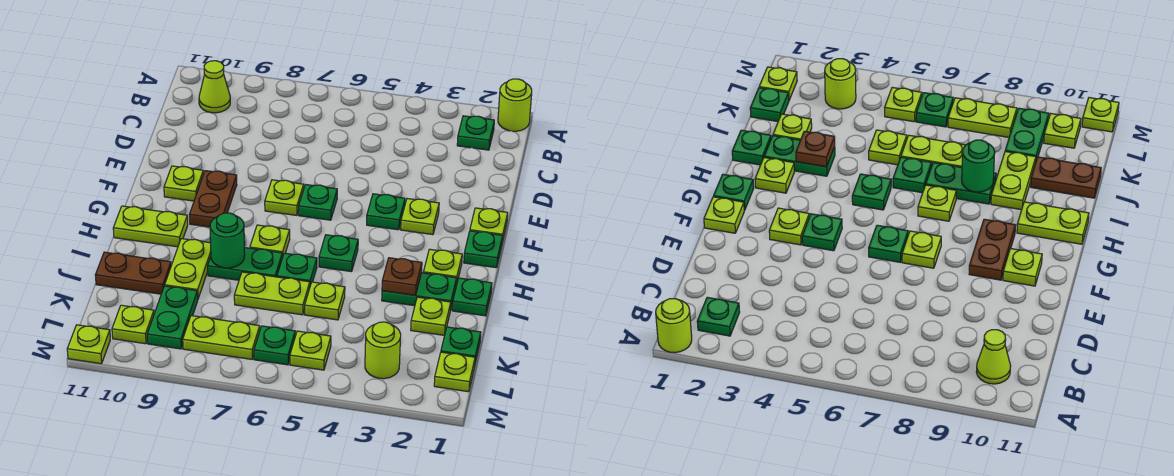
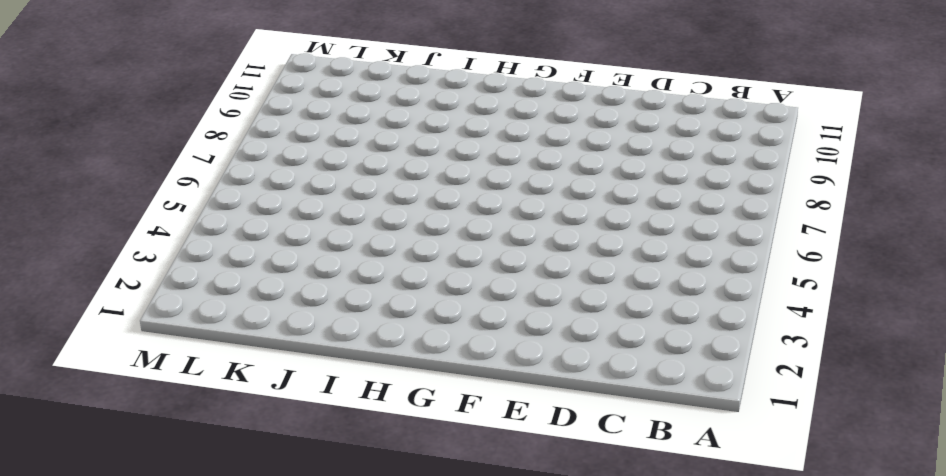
none -> lime 1x1 round brick [498,79,532,131]
none -> green 1x1 plate [457,116,494,150]
none -> lime 1x1 cone [199,61,230,113]
none -> lime 1x1 plate [470,208,508,243]

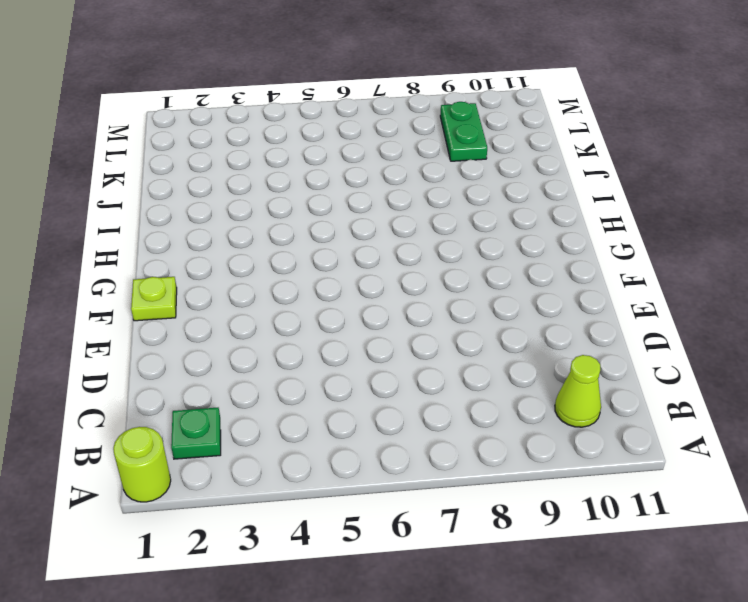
none -> lime 1x1 plate [401,199,439,235]
none -> green 1x1 plate [367,194,405,230]
none -> green 1x1 plate [299,184,337,220]
none -> lime 1x1 plate [265,180,304,215]

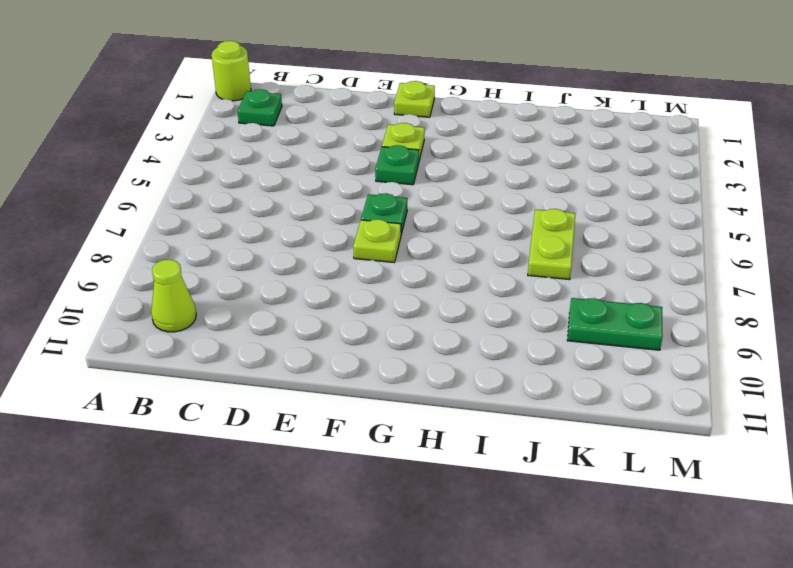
none -> brown 1x2 plate [189,171,237,227]
none -> lime 1x1 plate [164,166,203,201]
none -> green 1x1 plate [464,231,503,268]
none -> lime 1x1 plate [423,249,462,284]

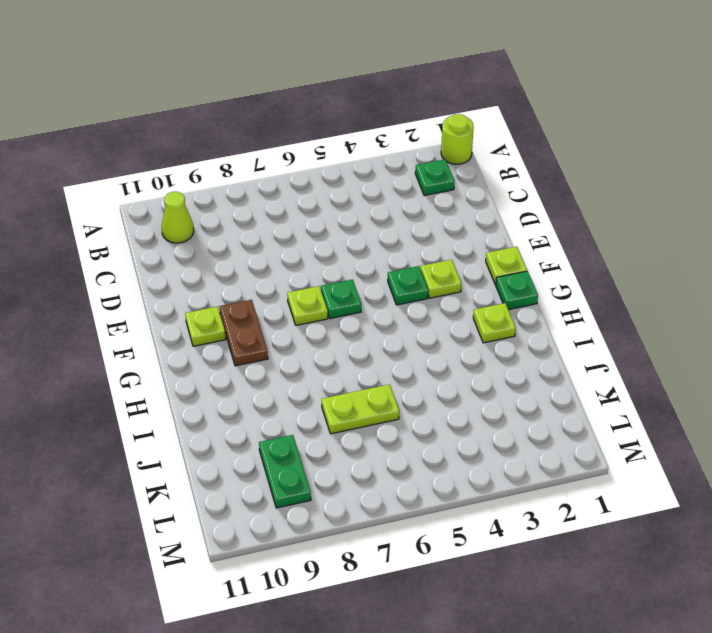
none -> green 1x1 plate [319,235,358,272]
none -> lime 1x1 plate [250,225,290,258]
none -> lime 1x2 plate [113,206,188,247]
none -> green 1x1 plate [452,278,492,316]

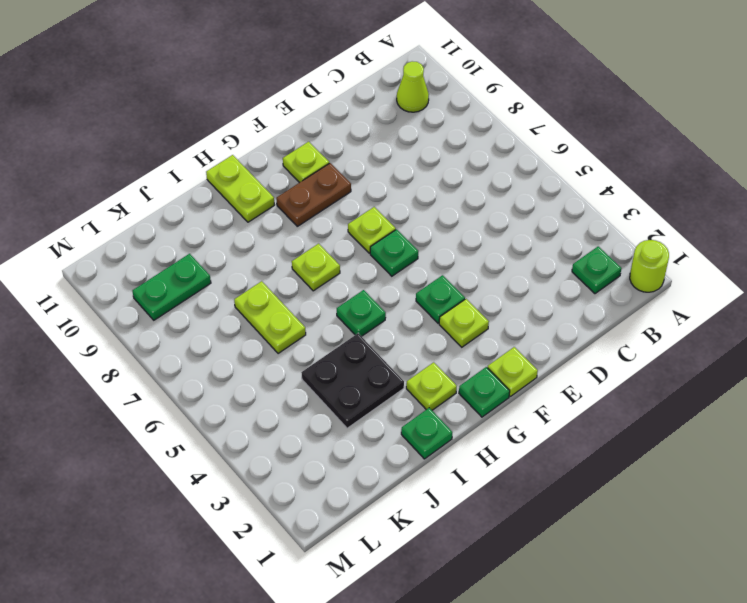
black 2x2 plate [301,333,404,428] -> green 1x2 plate [382,273,457,310]
none -> green 1x1 plate [277,253,317,285]
none -> green 1x2 plate [208,248,282,280]
none -> lime 1x2 plate [165,239,211,298]
none -> lime 1x1 plate [411,297,451,335]

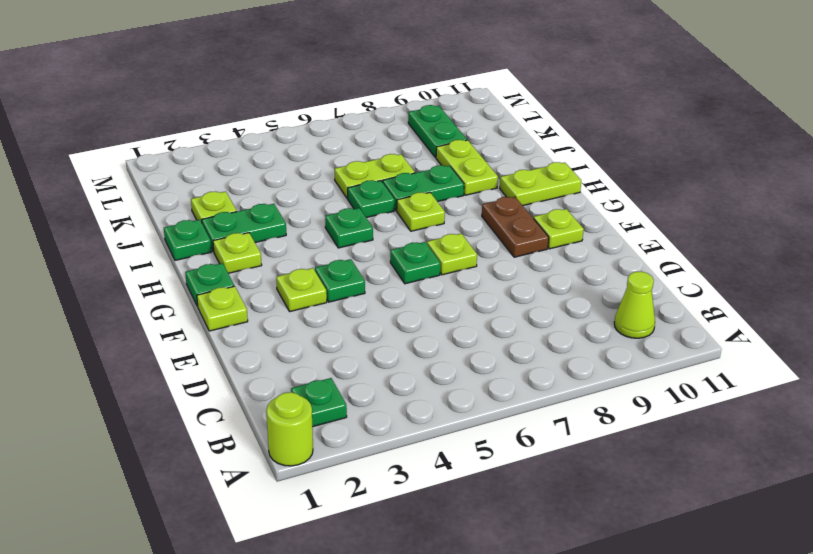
none -> lime 1x1 plate [305,282,345,320]
none -> brown 1x2 plate [95,252,171,294]
none -> green 1x1 plate [441,327,481,363]
none -> lime 1x1 plate [434,352,475,392]

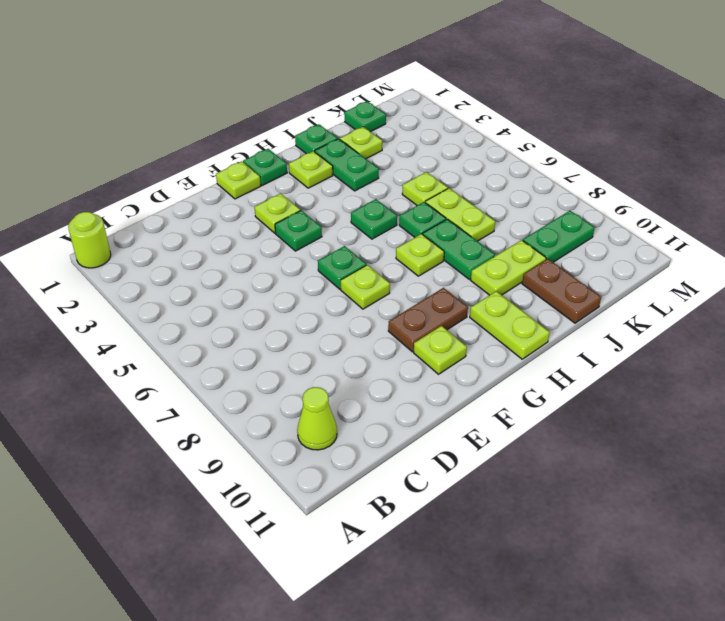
none -> green 1x1 plate [457,116,494,150]
none -> lime 1x1 plate [434,352,475,392]
none -> lime 1x1 round brick [365,322,401,379]
none -> lime 1x1 plate [290,331,331,370]

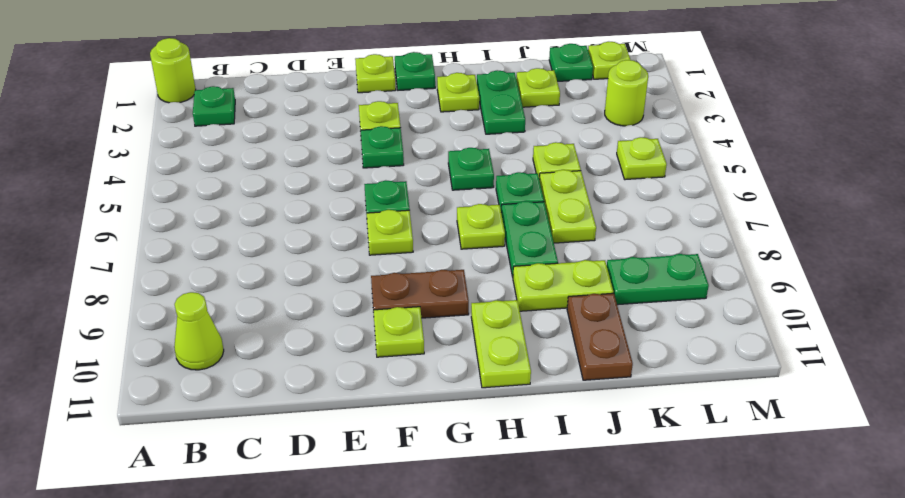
none -> green 1x1 plate [452,278,492,316]
none -> green 1x1 plate [254,326,295,365]
none -> lime 1x2 plate [183,316,260,359]
none -> lime 1x1 plate [112,305,154,344]

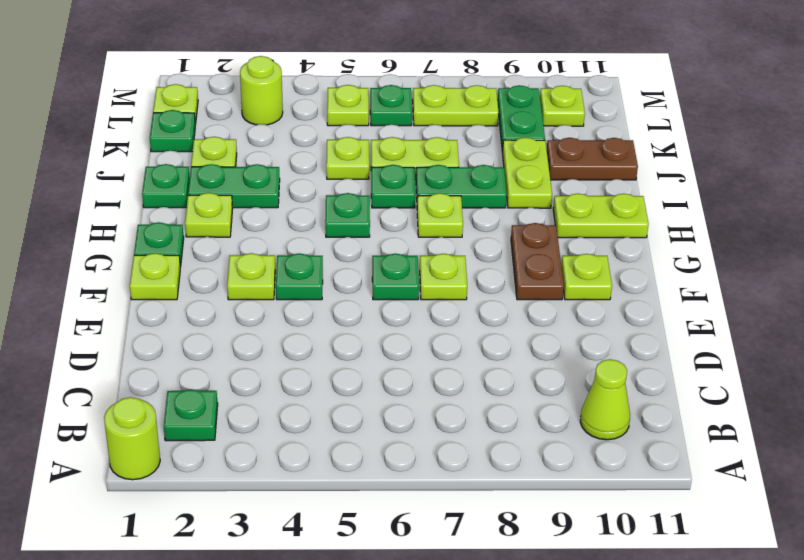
none -> lime 1x1 plate [67,325,110,364]
none -> brown 1x1 plate [382,258,422,295]
none -> green 1x1 round brick [210,213,245,268]

